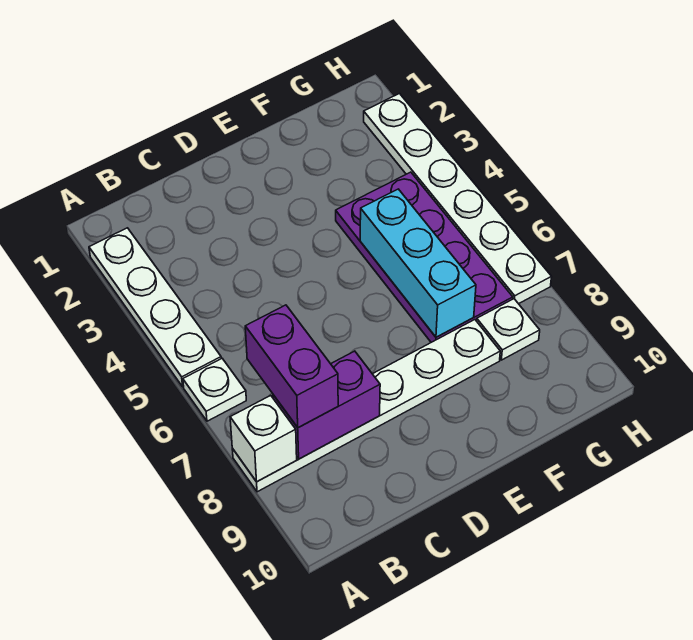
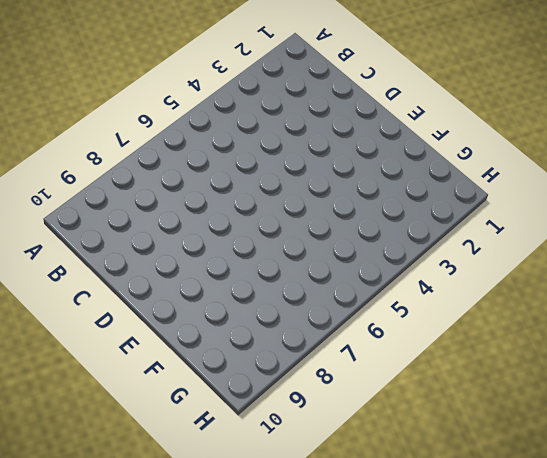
none -> white 1x4 plate [89,228,221,387]
none -> white 1x1 plate [183,358,246,421]

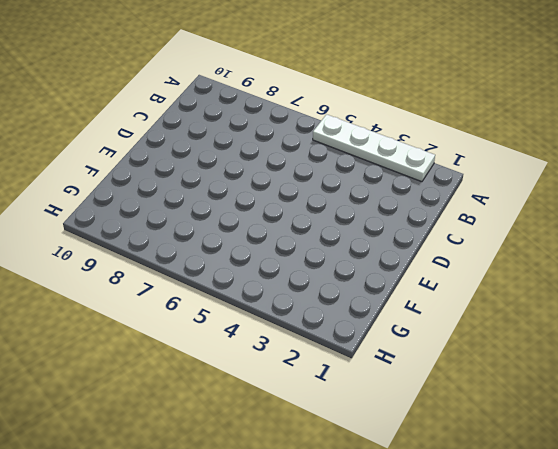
none -> white 1x1 plate [183,358,246,421]
none -> white 1x6 plate [232,320,500,492]

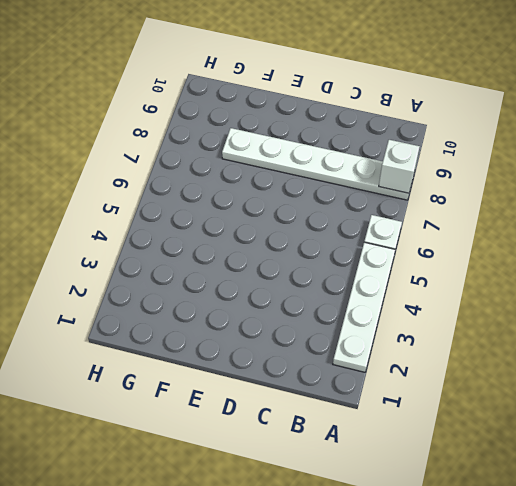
none -> purple 2x4 plate [336,172,513,342]
none -> white 1x1 plate [477,299,540,360]

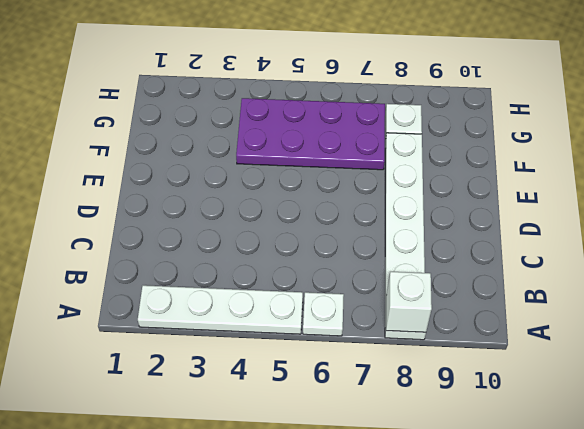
none -> white 1x6 plate [364,94,551,304]
none -> purple 1x2 brick [273,351,380,459]

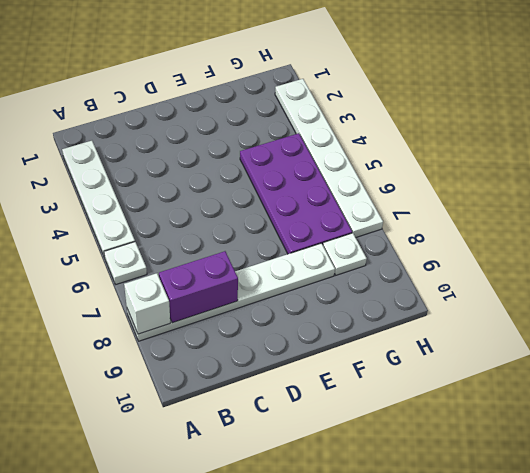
none -> cyan 1x3 brick [360,189,476,337]
none -> purple 1x2 brick [245,305,338,428]

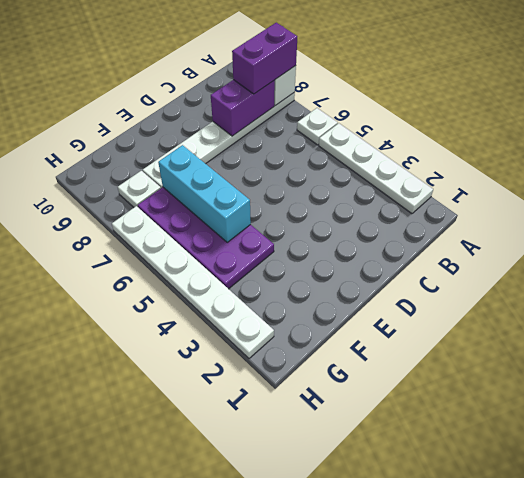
purple 1x2 brick [232,23,297,94] -> purple 1x2 brick turned to [245,305,338,428]

